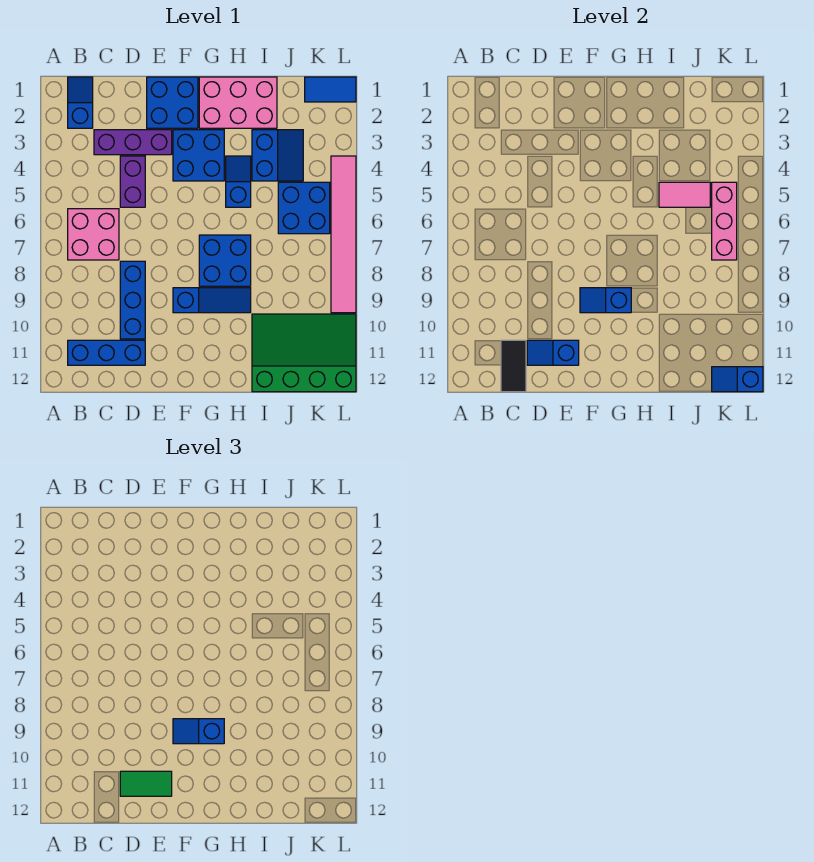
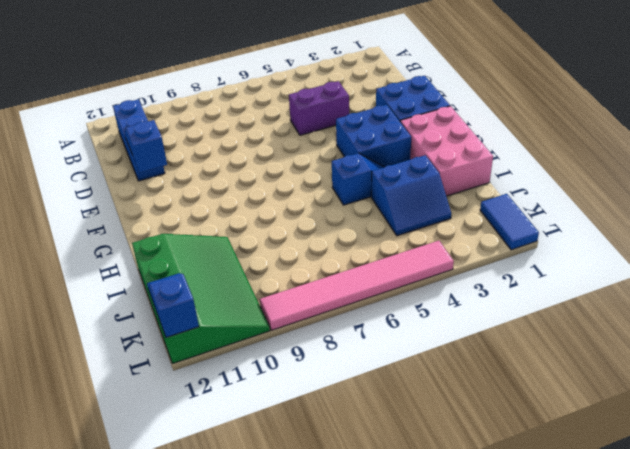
none -> blue 1x2 slope [68,77,93,128]
none -> pink 2x2 brick [68,209,119,260]
none -> purple 1x3 brick [94,130,172,155]

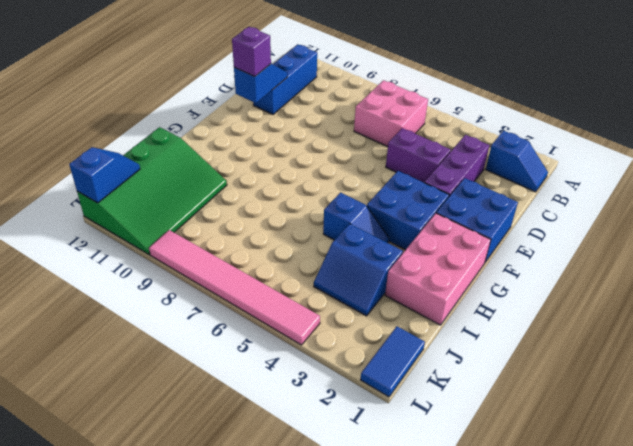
purple 1x1 brick [232,27,271,76] -> green 1x2 tile [120,771,172,796]
none -> blue 1x3 brick [120,261,145,339]
none -> blue 1x3 slope [173,288,251,313]
none -> blue 2x2 brick [199,235,251,286]

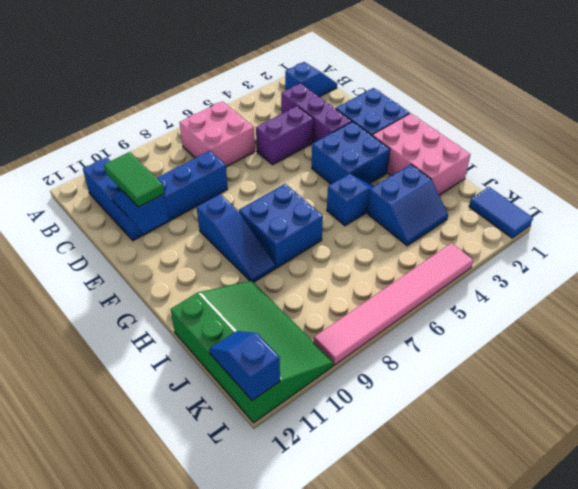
none -> blue 2x2 brick [278,182,330,234]
none -> black 1x2 tile [501,340,526,392]
none -> blue 1x2 slope [580,288,631,313]

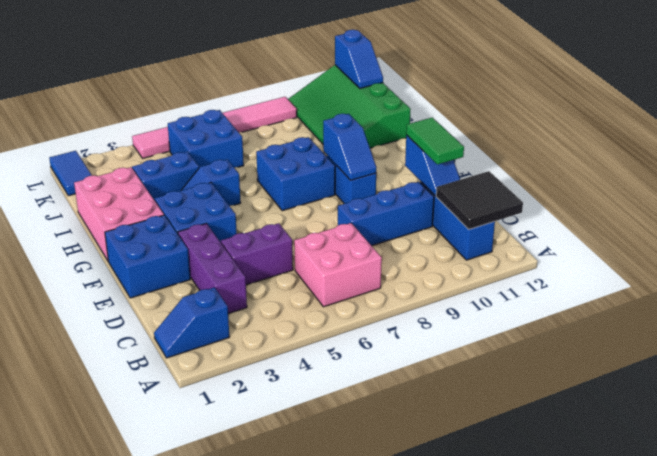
black 2x2 tile [436,171,523,229] -> black 1x2 tile [501,340,526,392]
none -> pink 1x2 tile [659,182,710,207]
none -> pink 1x3 brick [712,182,737,260]
none -> blue 1x2 slope [173,719,224,744]

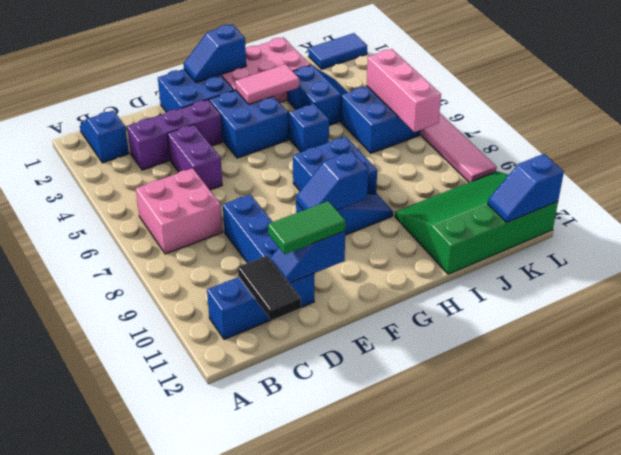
blue 1x2 slope [183,24,246,83] -> blue 1x2 slope moved to [173,719,224,744]
pink 1x2 tile [235,64,299,104] -> pink 1x2 tile moved to [659,182,710,207]

